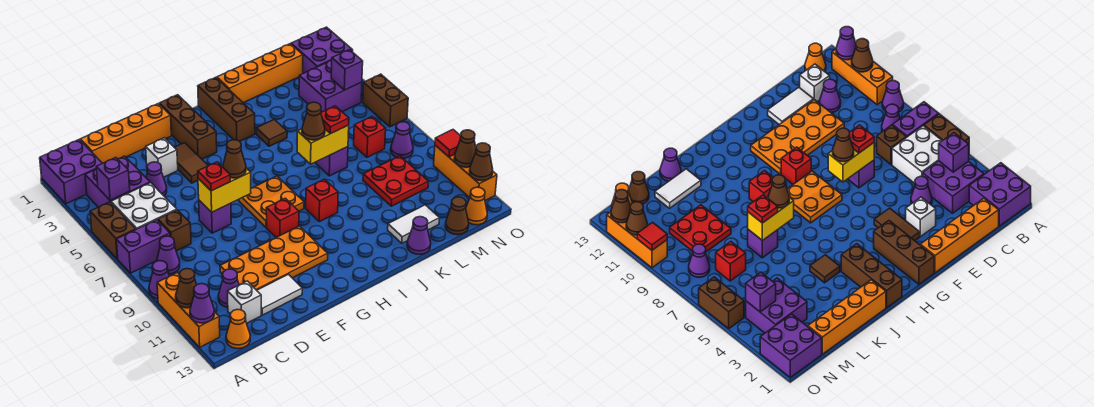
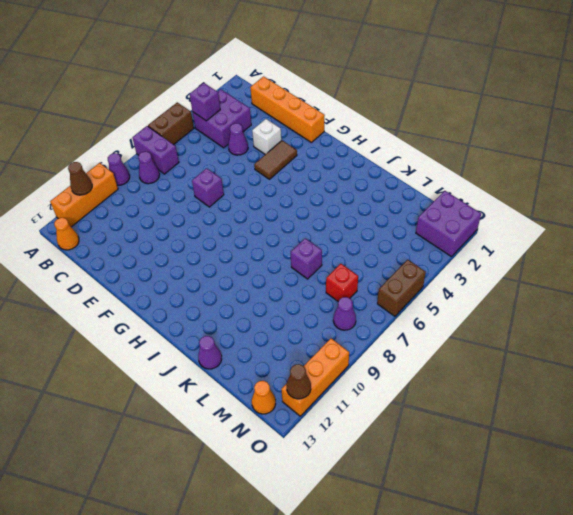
none -> purple 2x2 brick [40,140,102,204]
none -> white 2x2 brick [111,183,177,229]
none -> brown 1x1 brick [158,210,191,251]
none -> purple 1x1 cone [218,269,239,307]

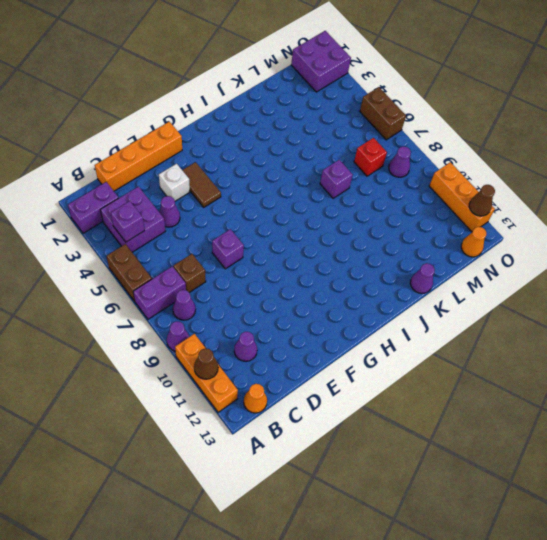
purple 1x2 brick [68,182,119,233] -> purple 2x2 brick [40,140,102,204]
none -> white 2x2 brick [111,183,177,229]
none -> white 1x1 brick [228,281,261,323]
none -> orange 2x4 plate [220,226,328,290]
none -> white 1x2 tile [257,274,302,315]

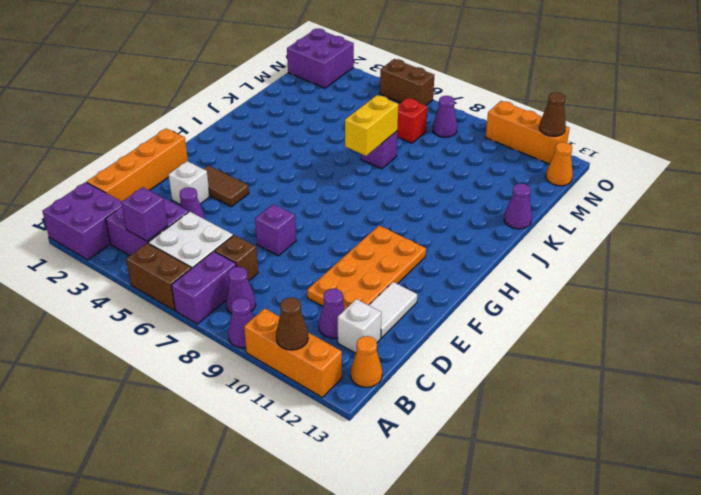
none -> brown 1x3 brick [159,95,217,159]
none -> orange 2x2 plate [239,176,304,227]
none -> red 1x1 brick [266,198,299,237]
none -> brown 1x3 brick [198,77,255,142]

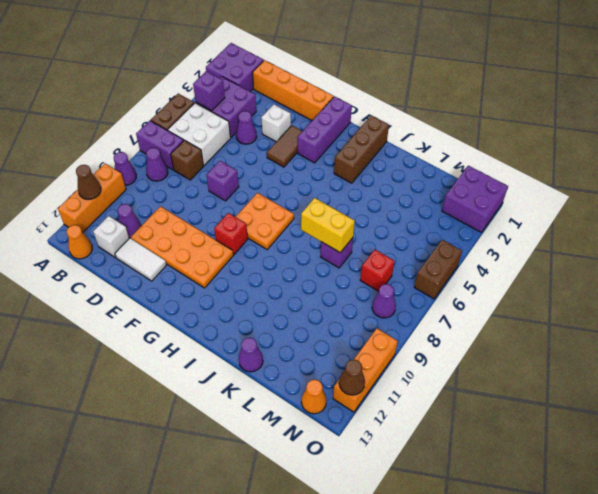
purple 1x3 brick [298,96,352,163] -> brown 1x3 brick [159,95,217,159]
none -> red 1x1 brick [306,179,338,222]
none -> orange 1x4 brick [217,44,303,103]
none -> brown 1x1 tile [256,119,287,146]
none -> white 1x2 tile [388,205,439,243]

